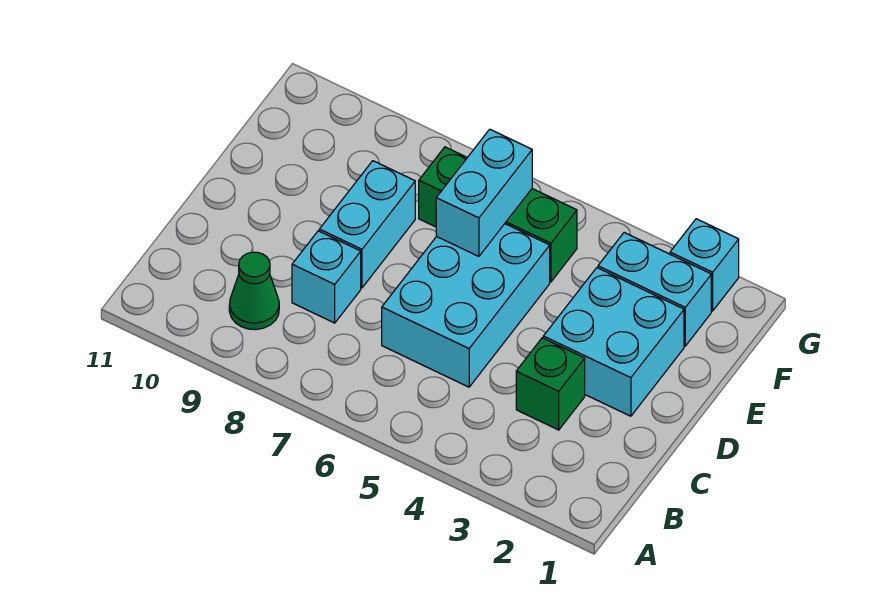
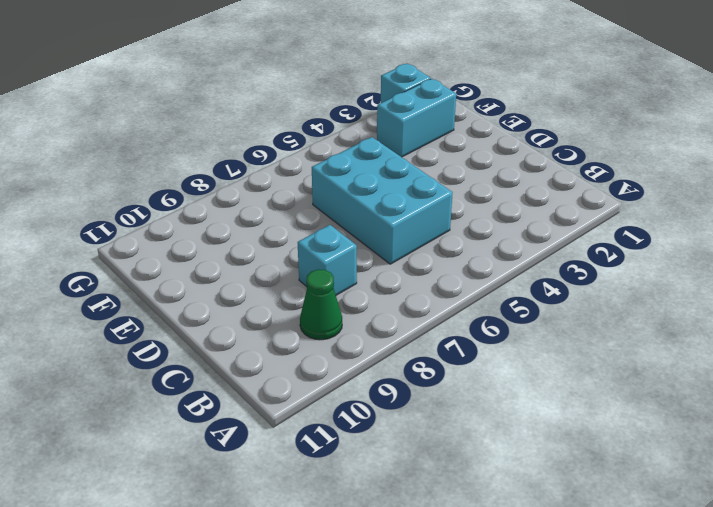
none -> green 1x1 brick [516,338,585,430]
none -> cyan 2x2 brick [543,268,684,416]

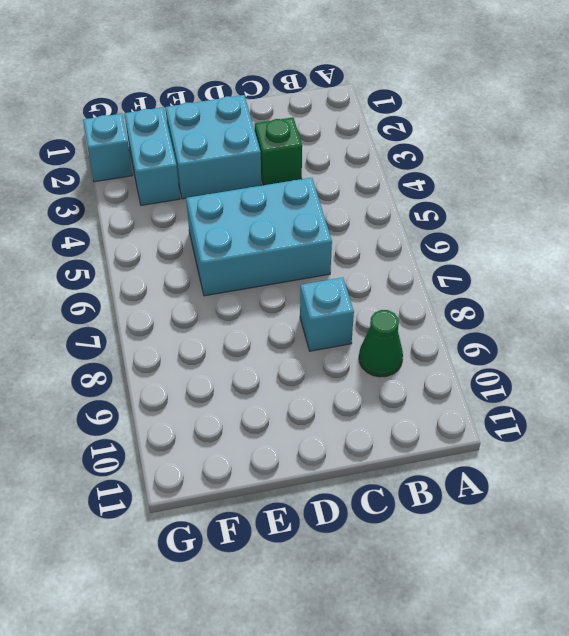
none -> cyan 1x2 brick [319,161,415,288]
none -> green 1x3 brick [419,147,577,282]

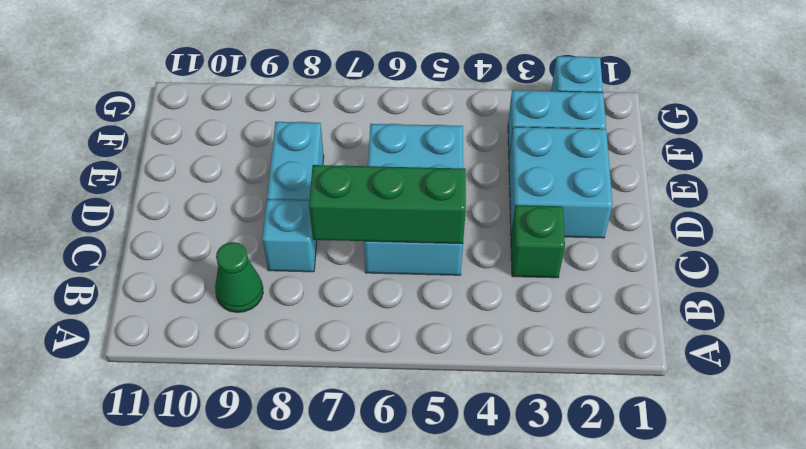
green 1x3 brick [309,165,466,244] -> green 1x3 brick moved to [419,147,577,282]
none -> cyan 1x2 brick [436,129,532,256]

